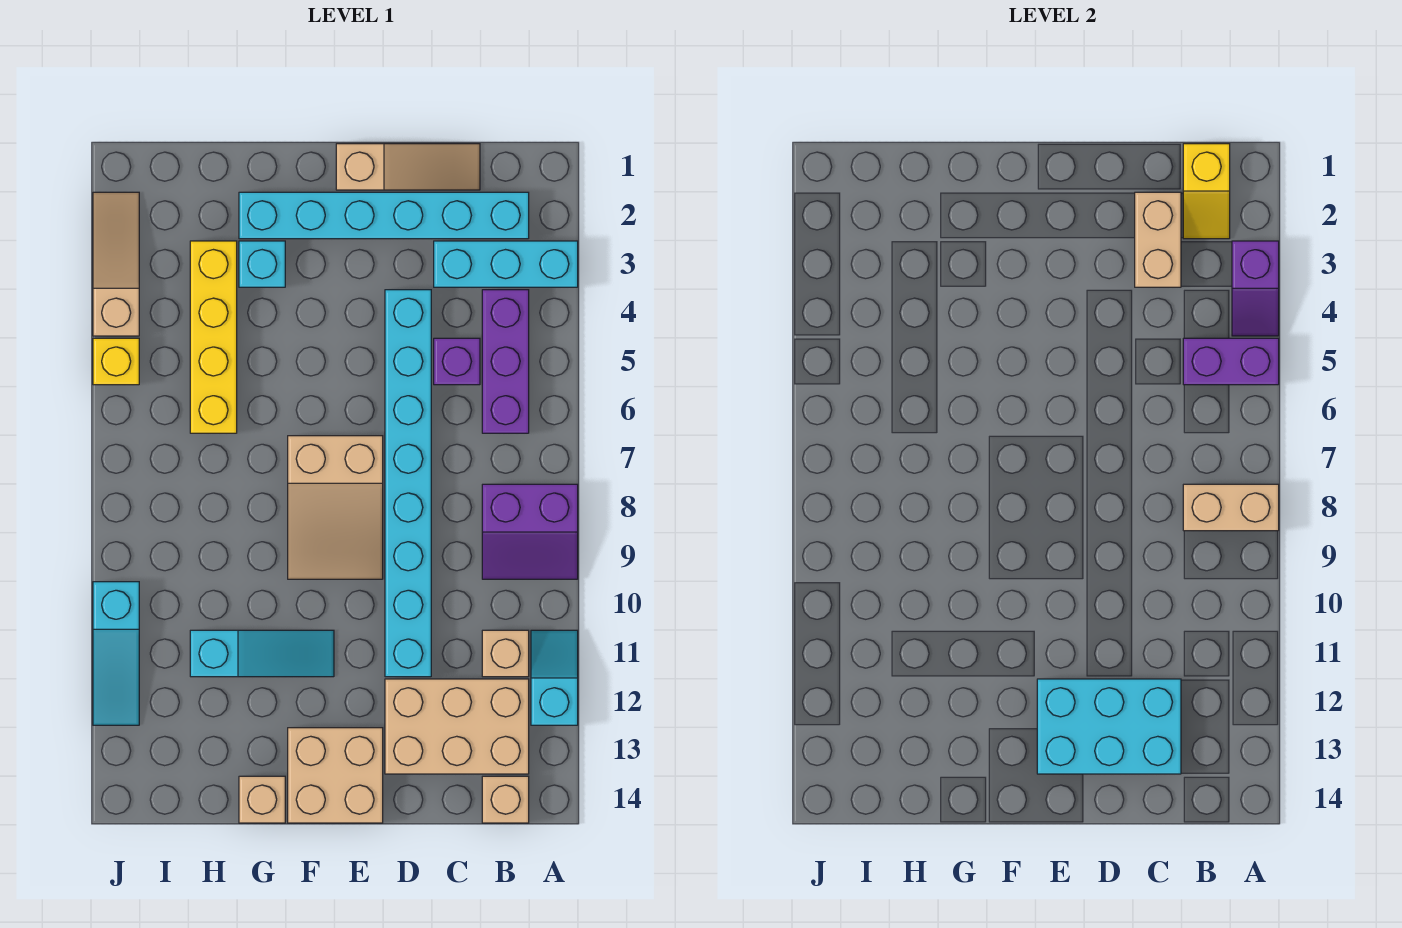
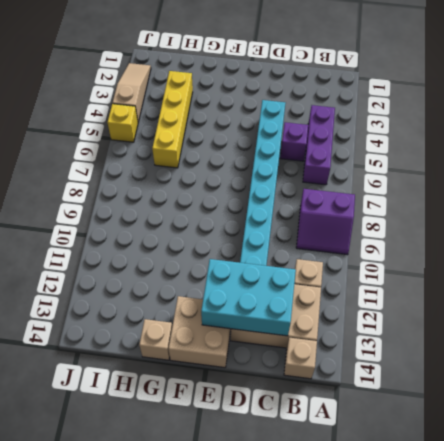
none -> cyan 1x3 brick [434,241,578,287]
none -> cyan 1x2 slope [531,630,578,725]
none -> cyan 1x6 brick [239,192,529,239]

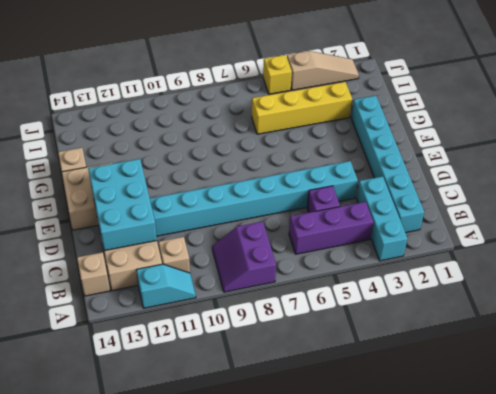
none -> tan 1x3 slope [336,144,480,190]
none -> tan 2x3 slope [288,436,383,579]
none -> cyan 1x3 slope [190,630,334,677]

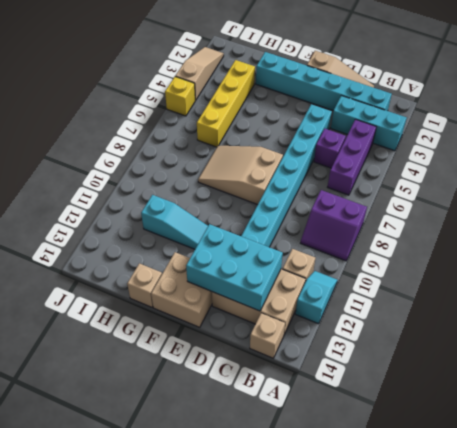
tan 2x3 slope [198,146,283,205] -> tan 2x3 slope turned to [288,436,383,579]
none -> cyan 1x1 brick [239,241,285,287]
none -> cyan 1x3 slope [93,582,139,725]
none -> purple 1x2 slope [1232,241,1279,336]

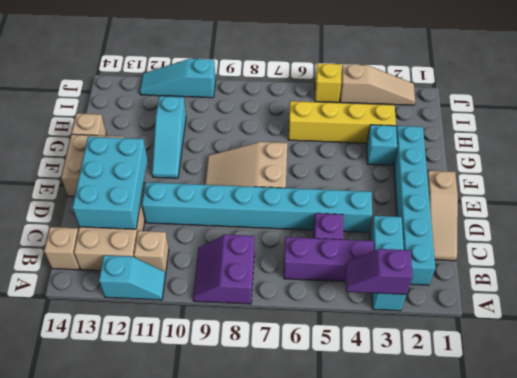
none -> purple 1x2 brick [1183,338,1279,385]
none -> tan 1x2 brick [1183,484,1279,531]
none -> yellow 1x2 slope [1183,144,1230,239]

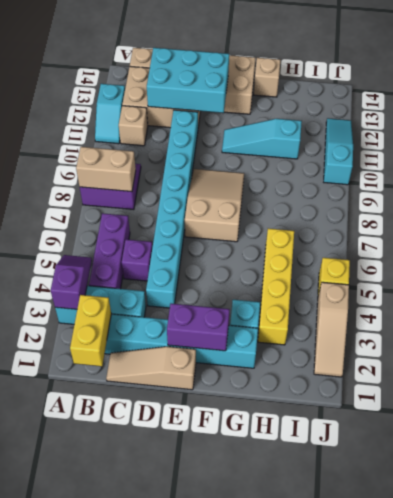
yellow 1x2 brick [70,295,111,366] -> yellow 1x2 slope [1183,144,1230,239]
purple 1x2 brick [167,304,230,351] -> purple 1x2 brick moved to [1183,338,1279,385]
none -> tan 1x2 brick [1135,192,1181,287]

